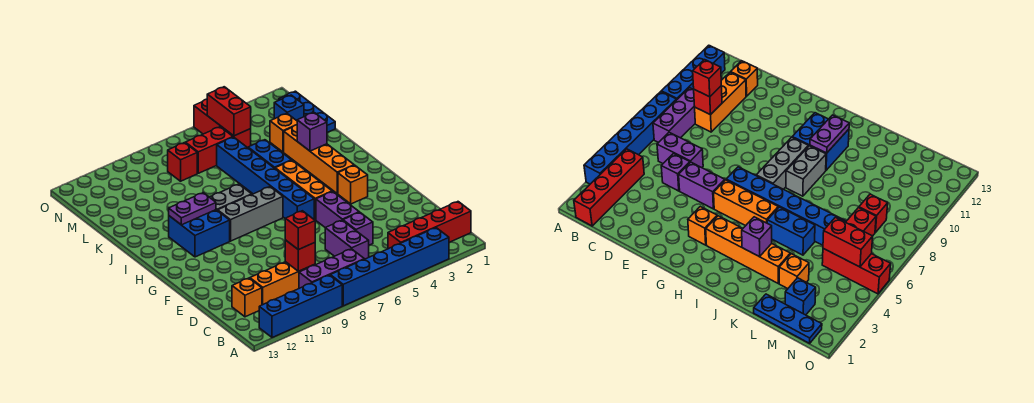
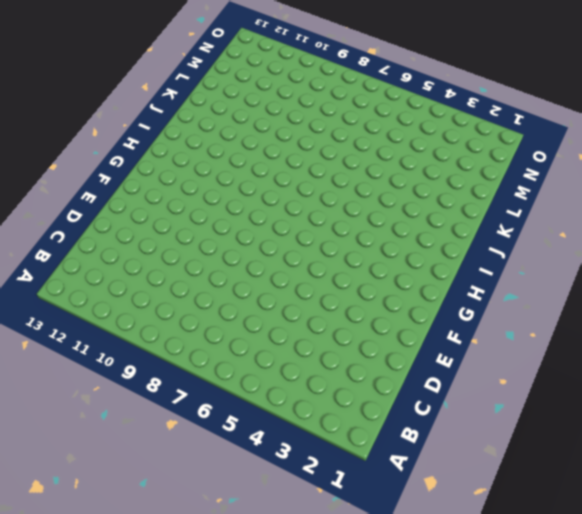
none -> blue 1x6 brick [330,228,449,306]
none -> blue 1x4 brick [259,275,342,338]
none -> red 1x4 brick [388,202,471,249]

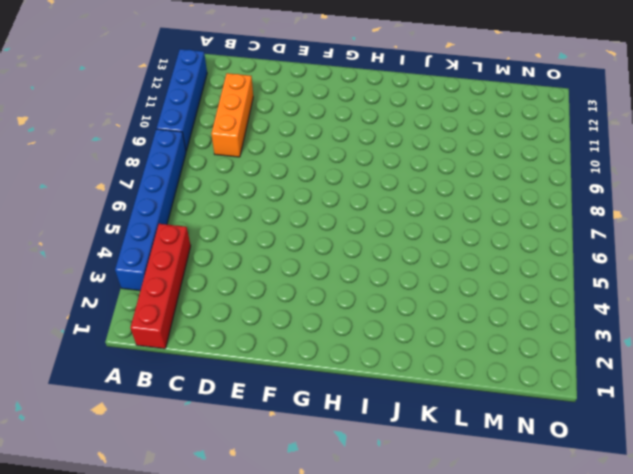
none -> purple 1x3 brick [299,249,364,288]
none -> purple 1x2 brick [325,220,369,259]
none -> orange 1x1 brick [232,278,262,317]

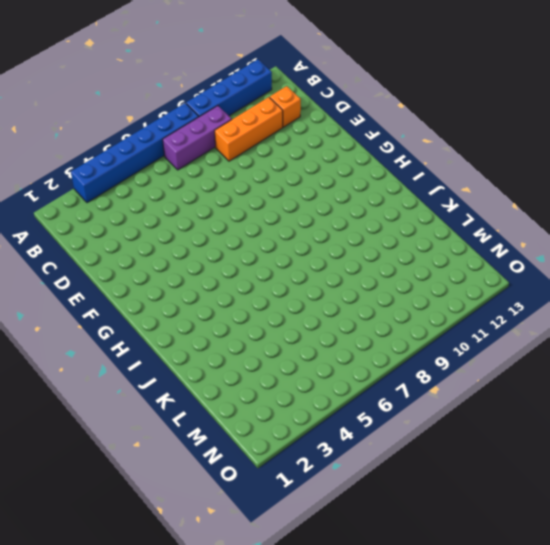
none -> red 1x4 brick [388,202,471,249]
none -> purple 1x2 brick [325,220,369,259]
none -> purple 1x1 brick [343,212,373,245]

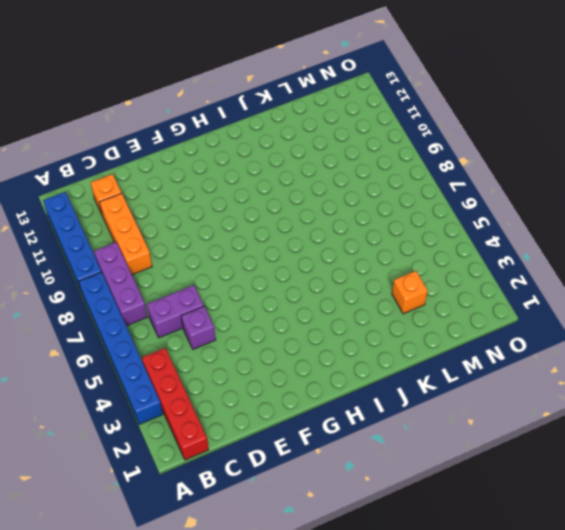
none -> purple 1x2 brick [316,192,359,228]
none -> orange 1x1 brick [338,165,368,204]
none -> orange 1x3 brick [275,160,332,220]

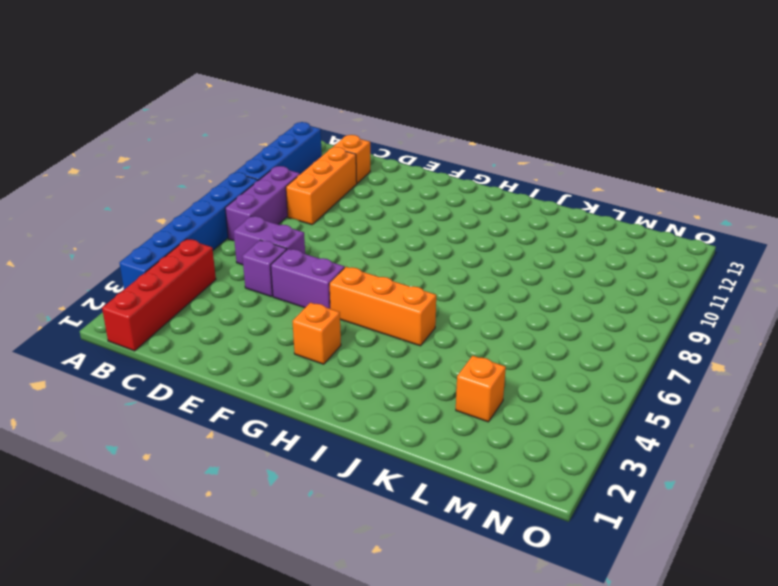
none -> blue 1x6 brick [217,137,314,219]
none -> orange 1x4 brick [284,125,354,194]
none -> grey 1x3 brick [218,187,283,241]

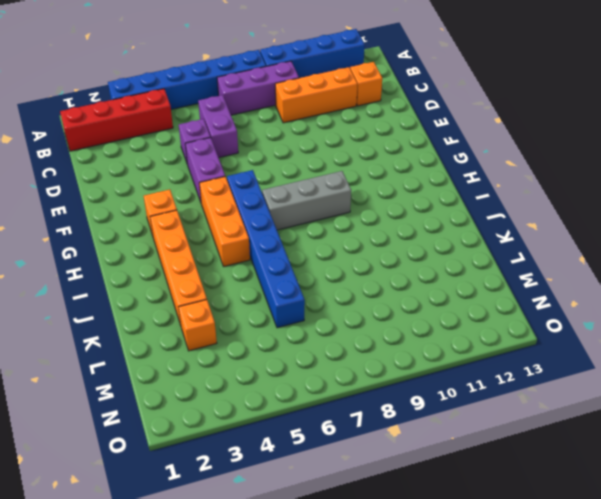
none -> blue 2x2 brick [169,210,230,257]
none -> grey 1x2 brick [210,184,252,211]
none -> blue 1x2 brick [248,140,291,168]

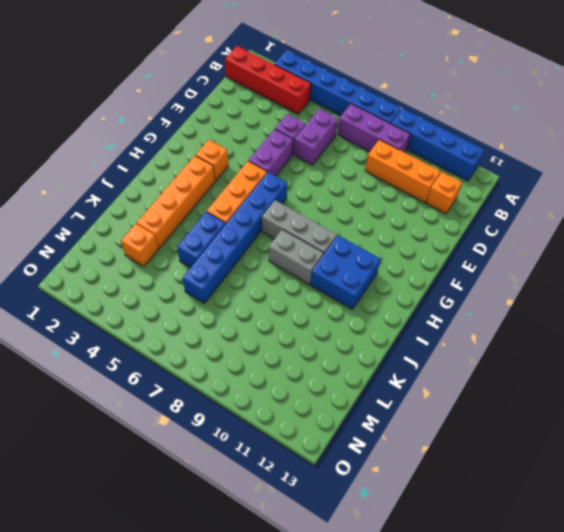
none -> blue 1x3 plate [279,91,335,132]
none -> blue 1x1 brick [274,95,304,121]
none -> red 1x3 brick [194,99,251,148]

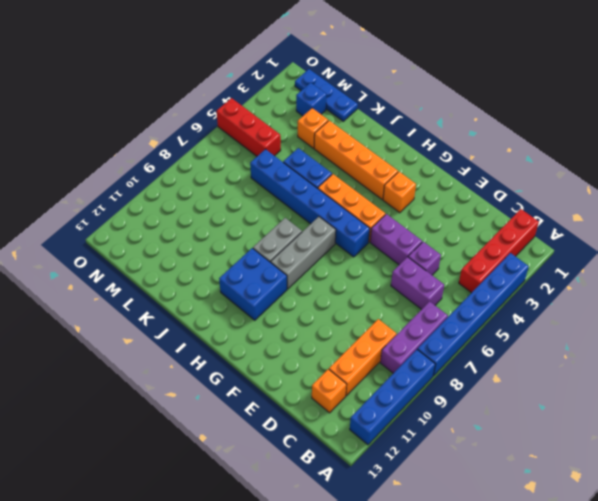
none -> red 1x2 brick [185,127,233,173]
none -> red 1x1 brick [168,143,197,181]
none -> red 1x1 brick [285,240,315,271]

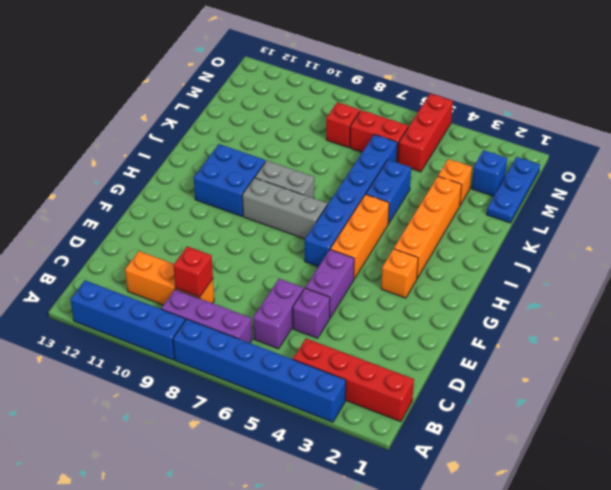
none -> orange 1x1 brick [232,278,262,317]
none -> purple 1x2 plate [169,193,216,225]
none -> purple 1x1 brick [297,113,327,151]

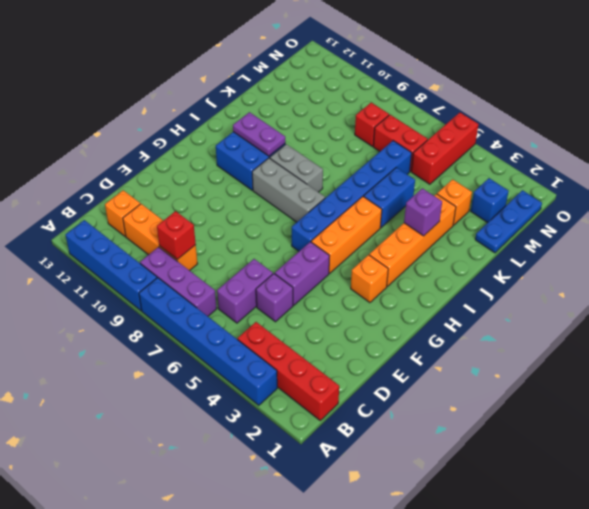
none -> red 1x2 brick [207,87,251,136]
none -> red 1x1 brick [285,211,315,250]

